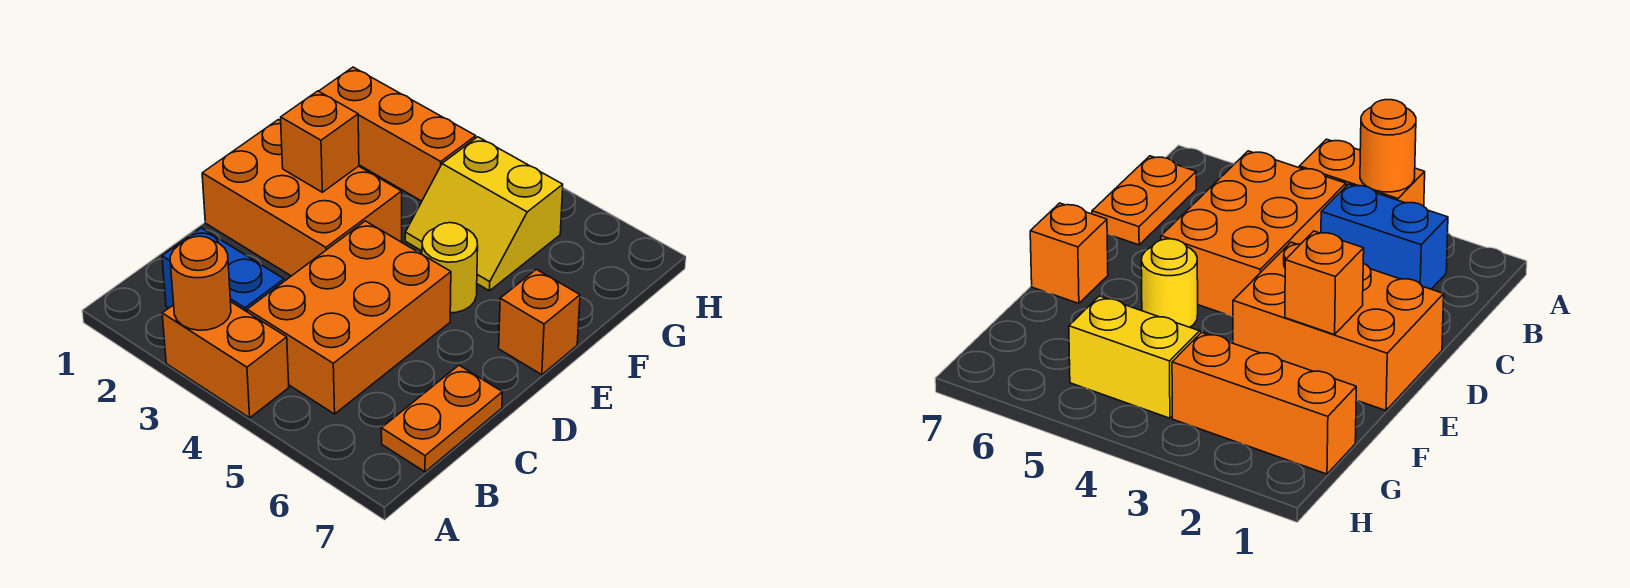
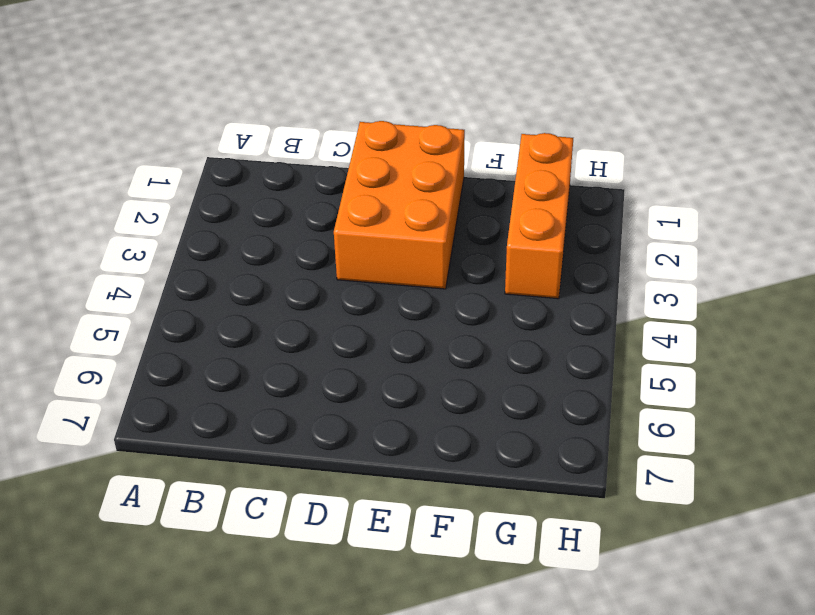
none -> orange 1x2 brick [162,302,289,418]
none -> blue 1x2 brick [162,228,284,312]

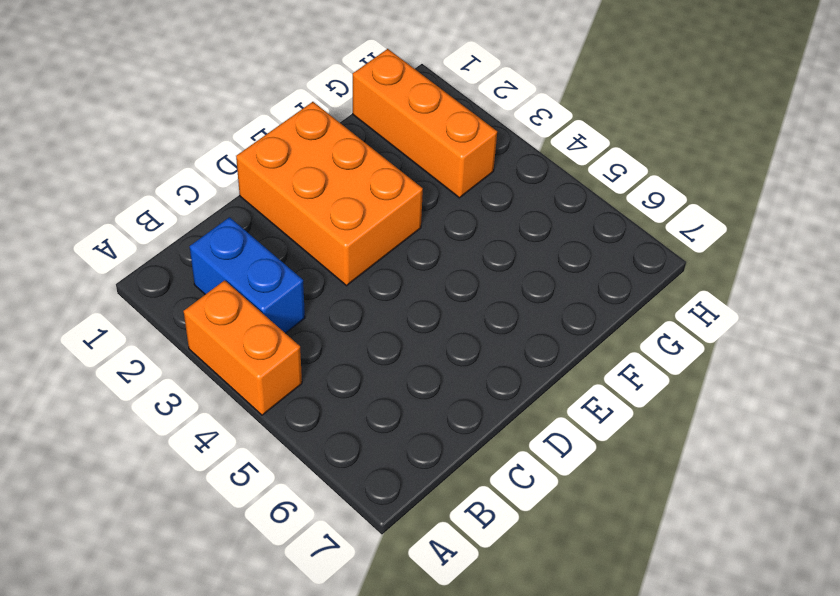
none -> orange 2x3 brick [247,221,451,414]
none -> orange 1x2 plate [381,365,502,472]

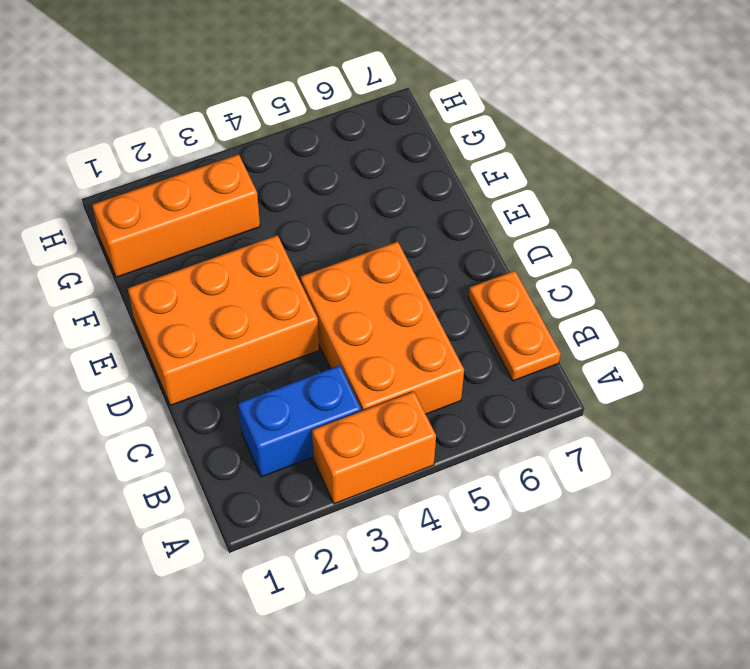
none -> yellow 1x1 round brick [422,223,478,313]
none -> orange 1x1 brick [499,269,580,375]

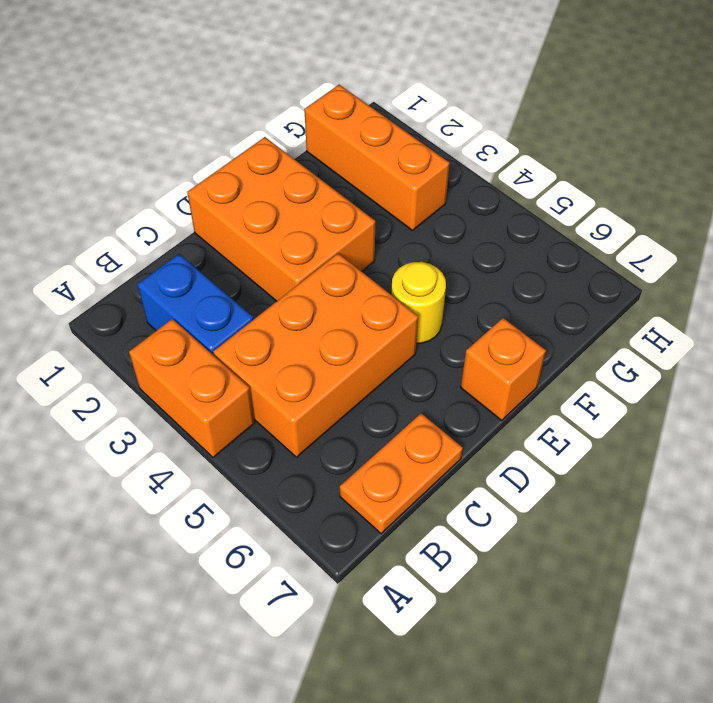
none -> yellow 2x2 slope [405,137,563,291]
none -> orange 1x1 round brick [170,236,231,330]

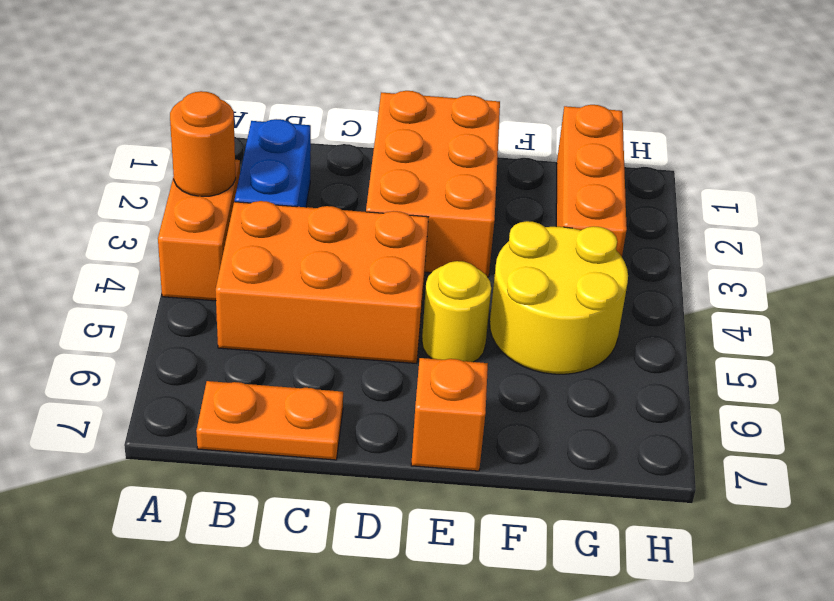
yellow 2x2 round brick [490,221,628,374] -> yellow 2x2 slope [405,137,563,291]
none -> orange 1x1 brick [281,91,359,192]

